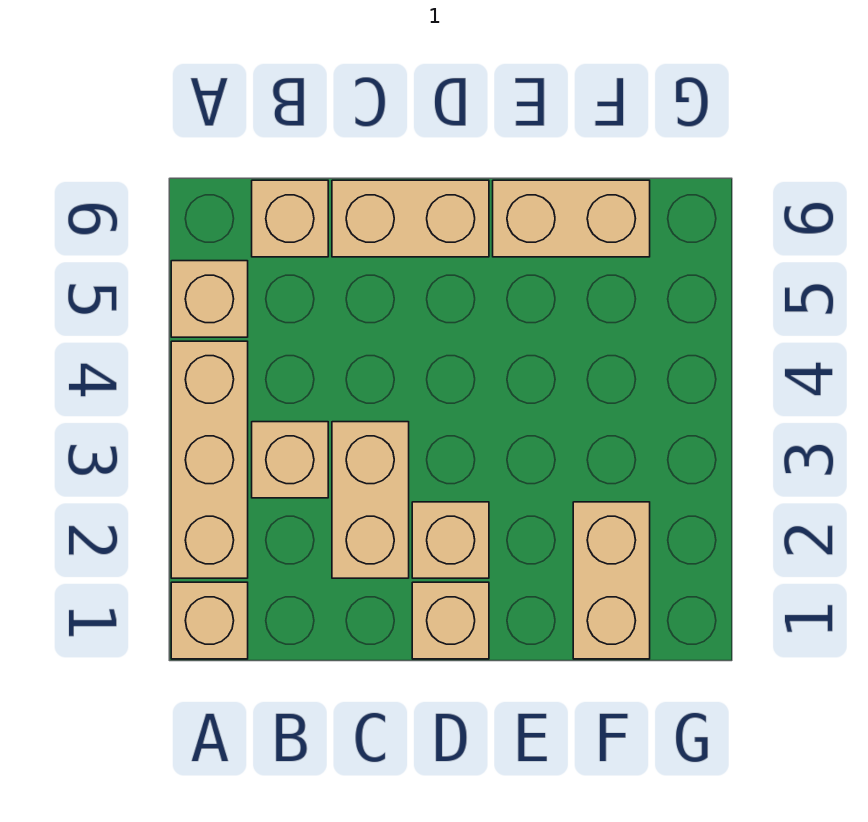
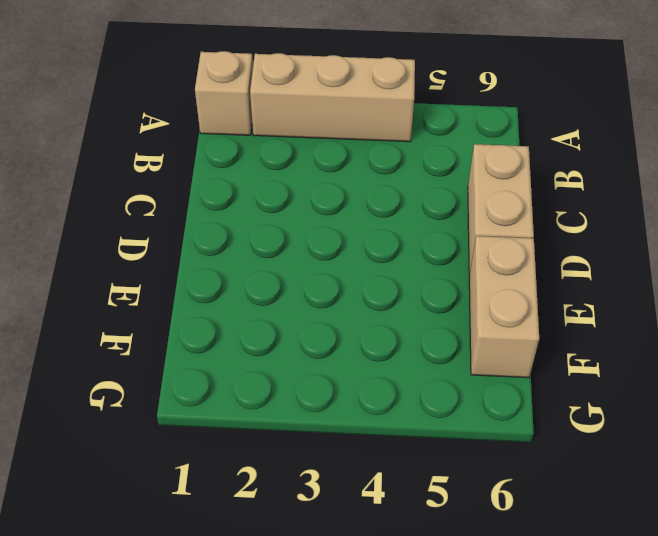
none -> tan 1x1 brick [171,261,248,337]
none -> tan 1x1 brick [252,422,328,498]

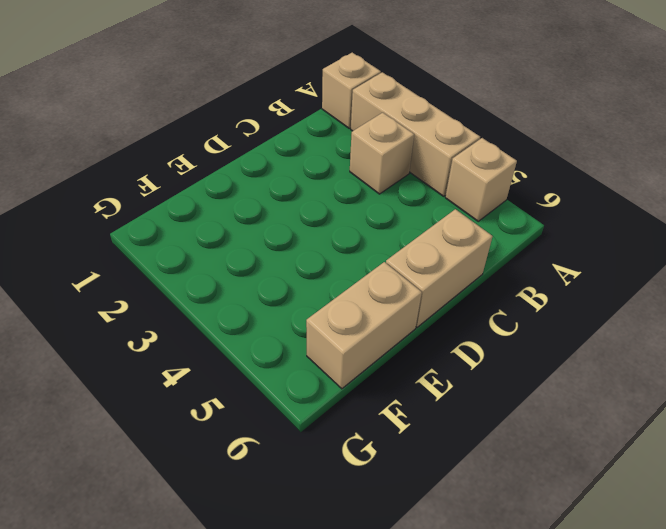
none -> tan 1x1 brick [252,180,328,257]
none -> tan 1x2 brick [332,422,409,578]

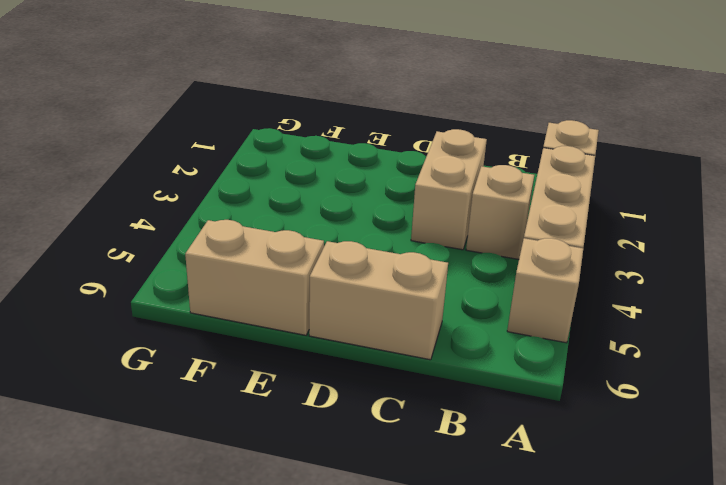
none -> tan 1x1 brick [252,180,328,257]
none -> tan 1x1 brick [412,582,489,659]

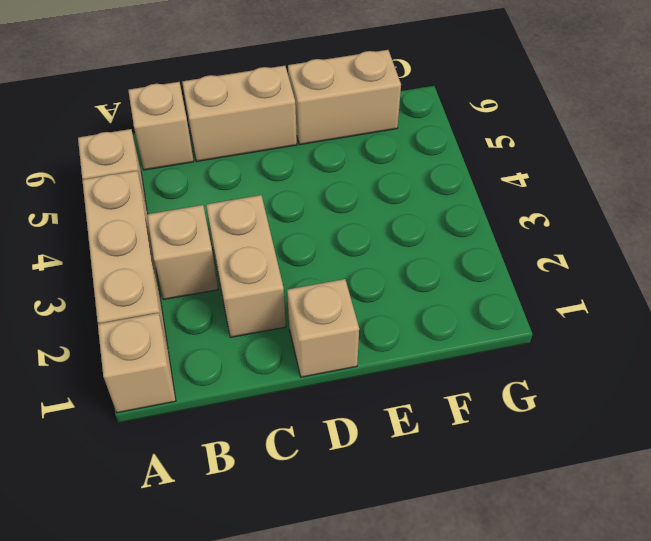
none -> tan 1x1 brick [412,502,489,578]
none -> tan 1x2 brick [573,502,650,659]

